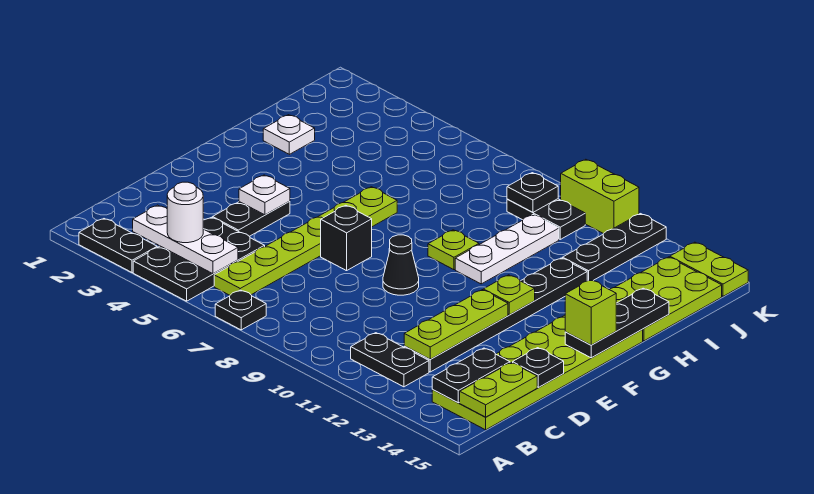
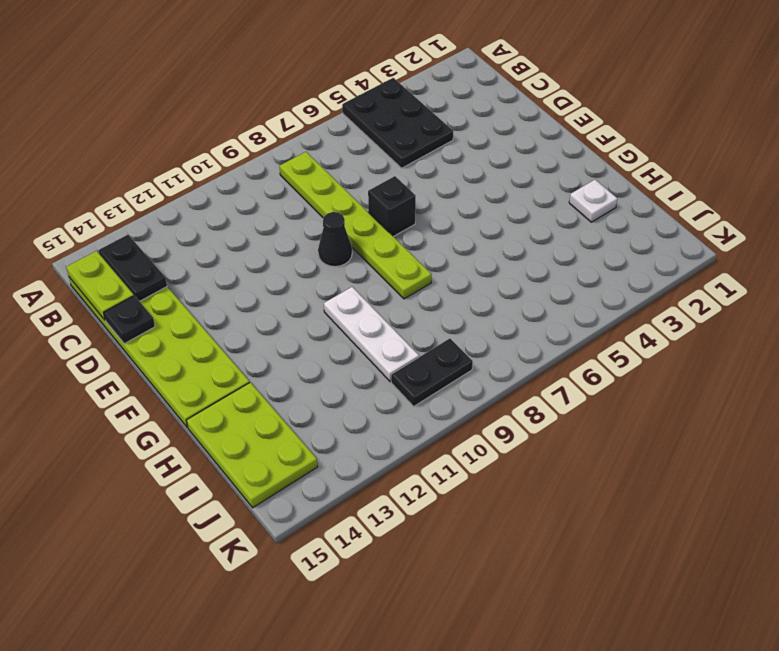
lime 1x6 plate [280,152,431,299] -> lime 1x6 plate moved to [214,187,397,295]
none -> black 1x2 plate [79,219,157,273]
none -> black 1x1 plate [215,290,266,330]
none -> black 1x2 plate [351,333,429,387]

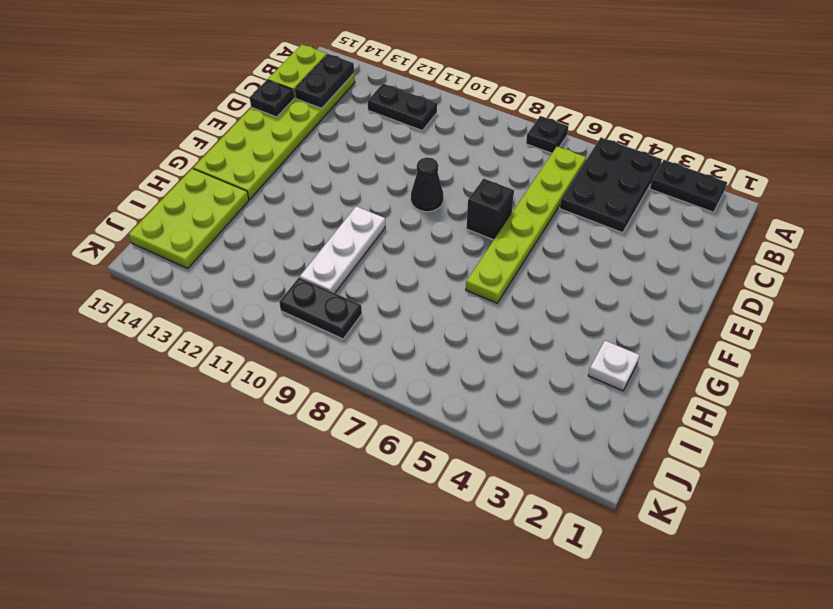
none -> black 1x6 plate [404,258,587,372]
none -> black 1x2 plate [213,201,290,236]
none -> lime 1x1 plate [428,230,479,270]

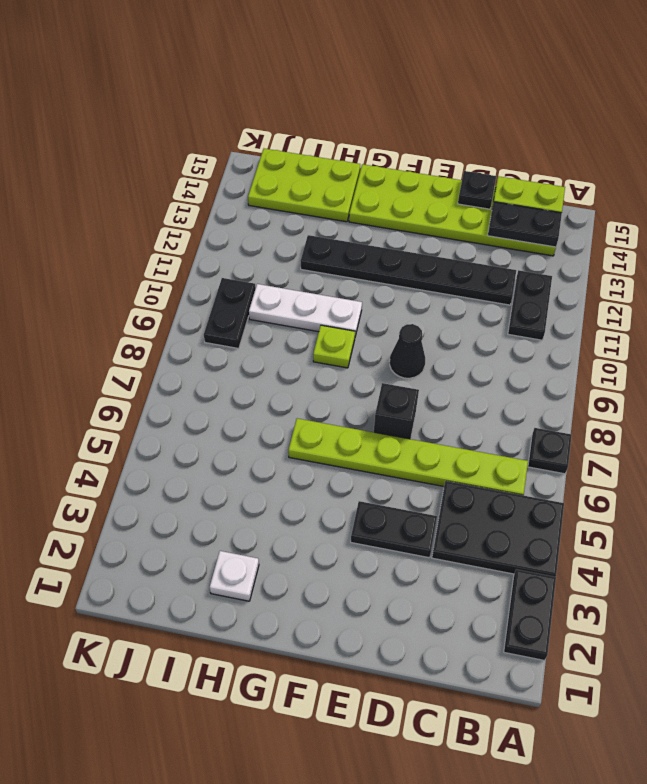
none -> black 1x3 plate [563,214,666,281]
none -> lime 1x2 brick [561,159,639,234]
none -> lime 1x2 plate [670,242,748,296]

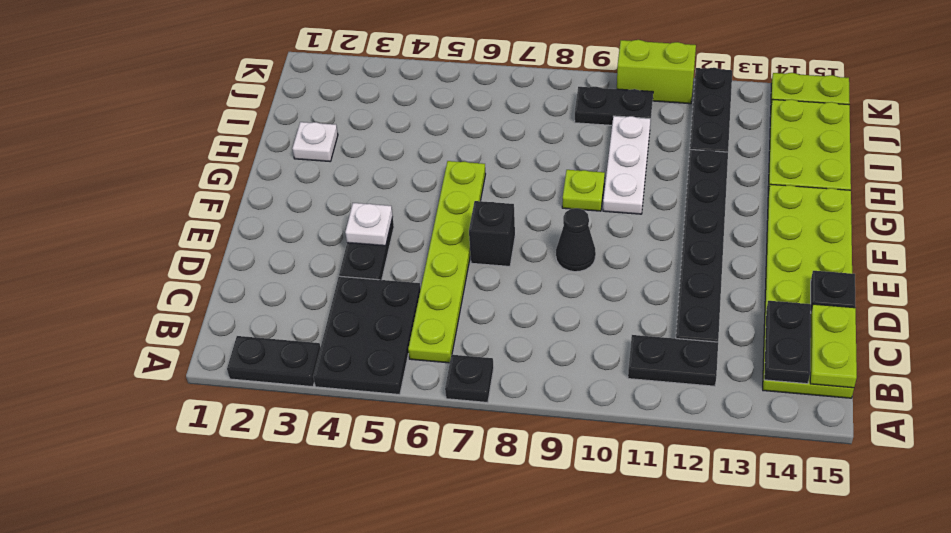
none -> white 1x3 plate [133,205,238,274]
none -> lime 1x3 plate [404,290,508,359]
none -> lime 1x1 plate [483,275,535,315]

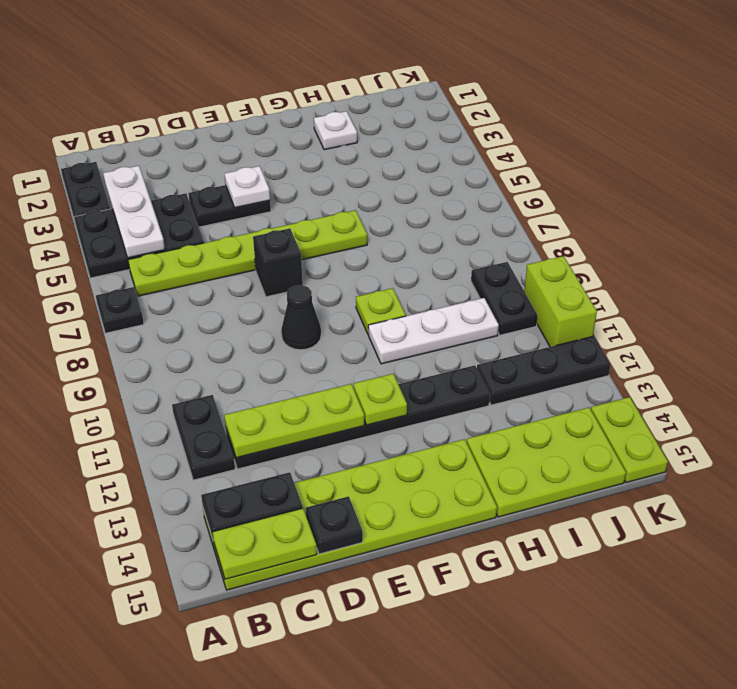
none -> black 1x3 plate [565,288,669,358]
none -> black 1x1 plate [507,173,558,212]
none -> white 1x1 round brick [167,182,203,243]

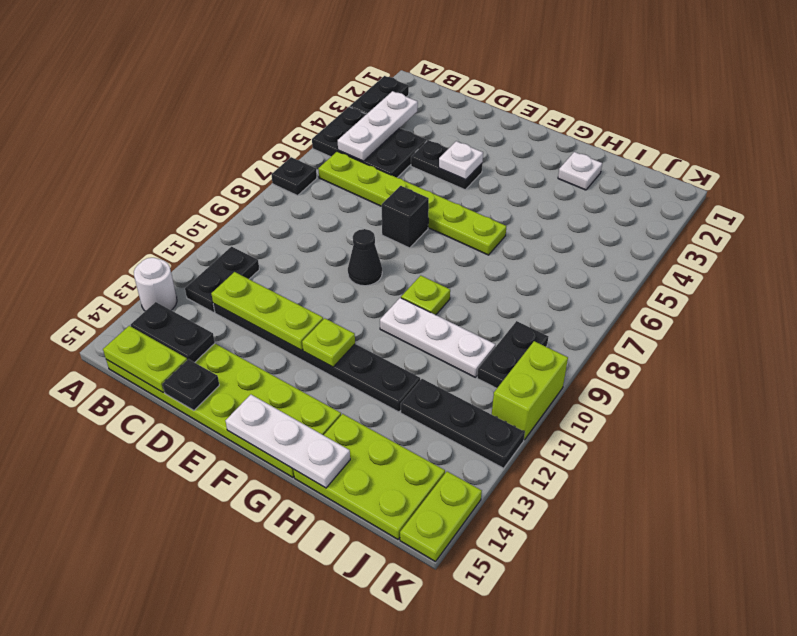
white 1x1 round brick [134,258,177,311] -> white 1x1 round brick moved to [167,182,203,243]
white 1x3 plate [226,395,350,488] -> black 1x3 plate [565,288,669,358]
none -> black 1x1 plate [507,173,558,212]
none -> lime 1x1 brick [565,280,616,345]

